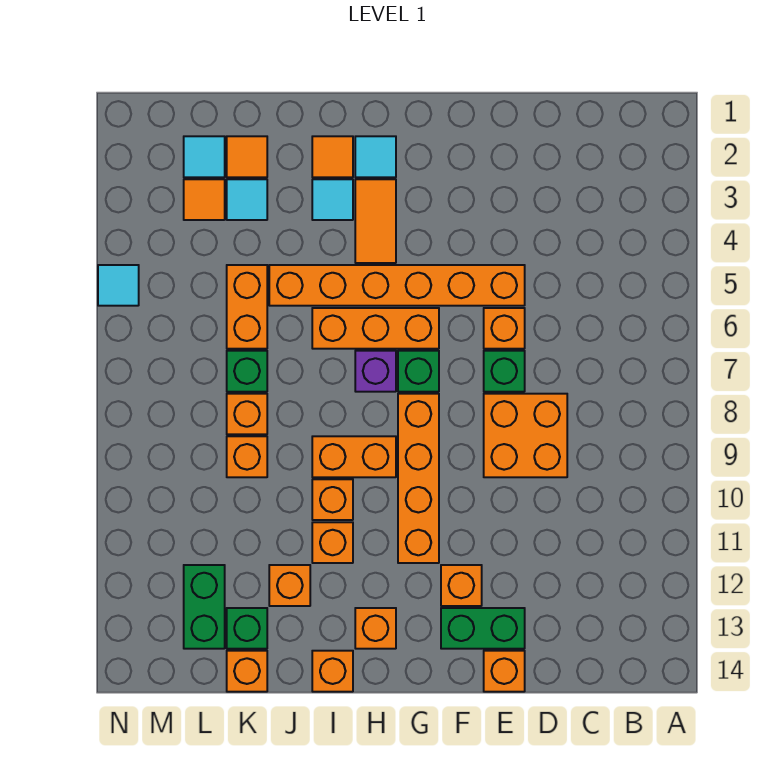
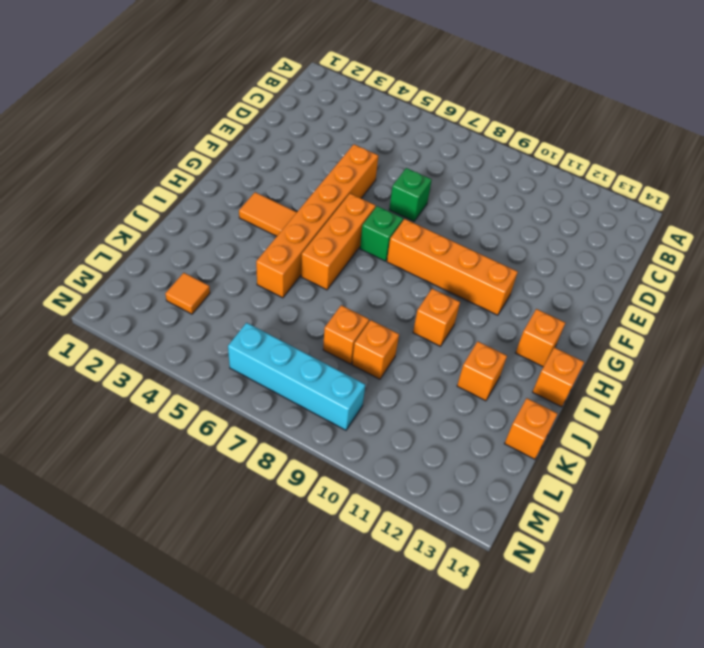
cyan 1x4 brick [228,323,365,430] -> none
none -> orange 2x2 brick [484,394,567,477]
none -> orange 1x1 brick [484,308,525,349]
none -> green 1x2 brick [441,608,525,649]
none -> orange 1x1 brick [484,651,525,692]

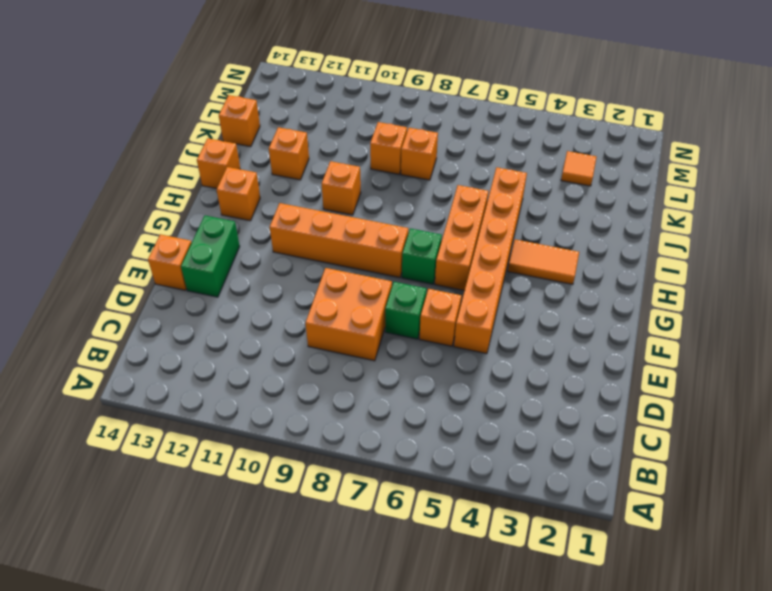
none -> orange 1x1 brick [441,565,482,606]
none -> cyan 1x1 tile [355,136,396,177]
none -> purple 1x1 brick [355,351,396,392]
none -> orange 1x2 brick [312,436,396,477]

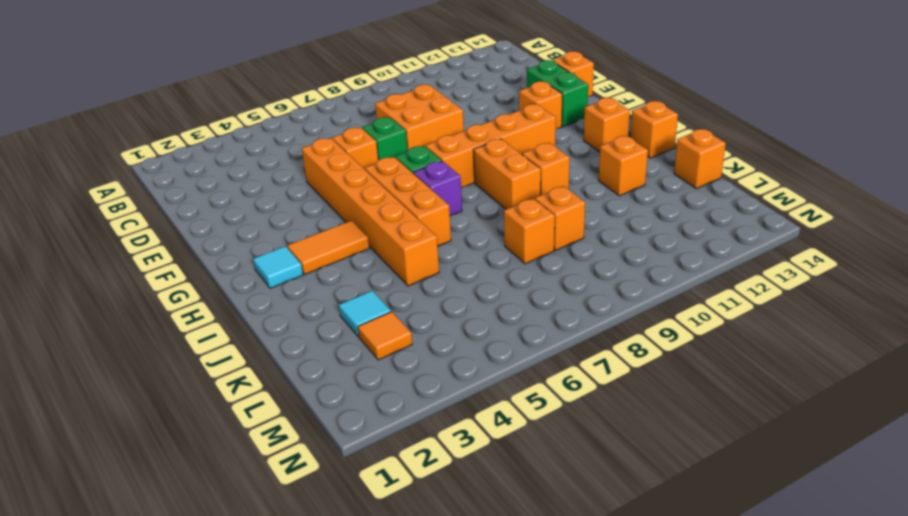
none -> orange 1x1 tile [312,136,353,177]
none -> cyan 1x1 tile [312,179,353,220]
none -> orange 1x1 brick [312,522,353,563]
none -> orange 1x1 tile [227,136,267,177]

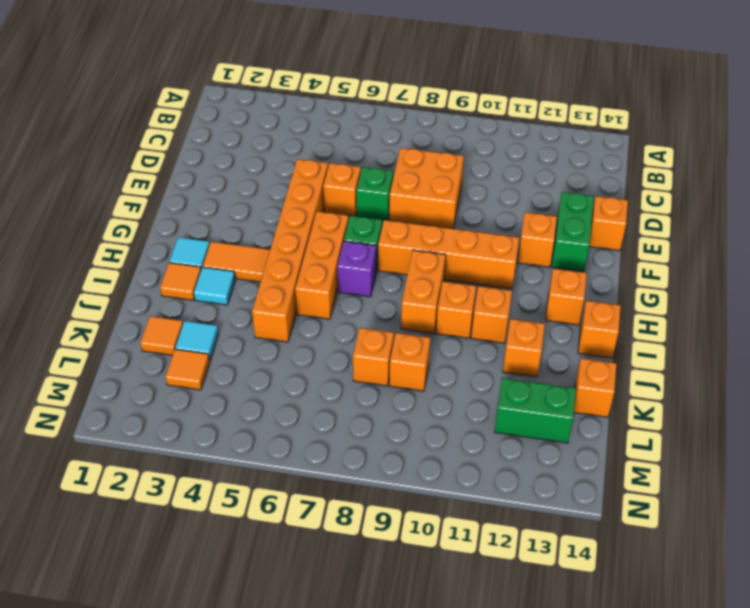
none -> orange 1x2 brick [227,265,267,349]
none -> green 1x1 brick [227,351,267,392]
none -> green 1x1 brick [227,608,267,649]
none -> cyan 1x1 tile [184,136,225,177]

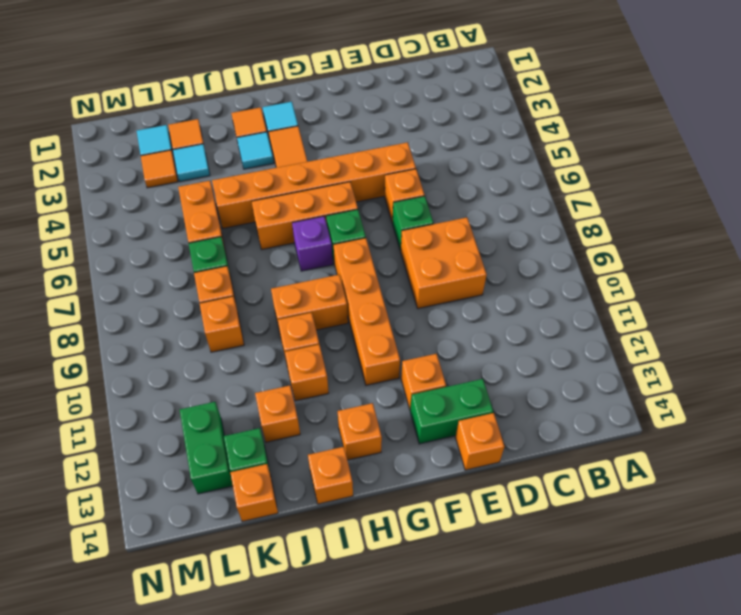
none -> cyan 1x1 tile [98,265,139,306]

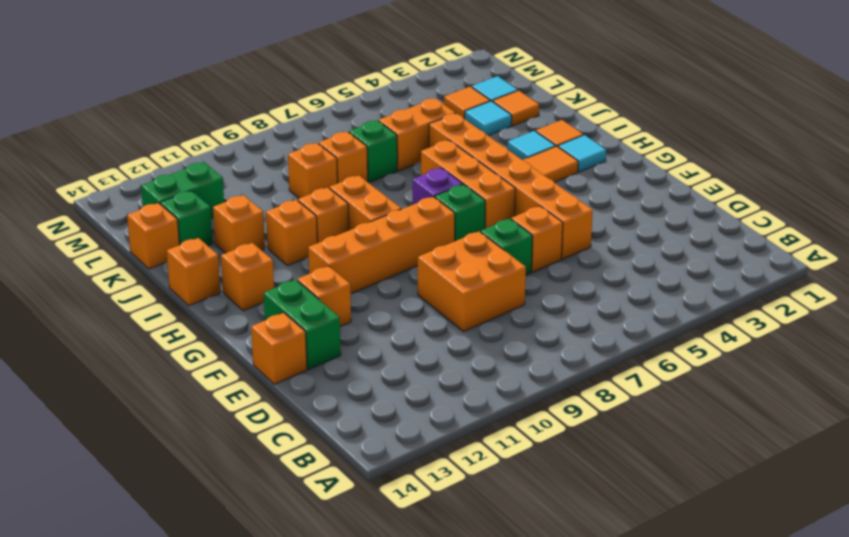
none -> cyan 1x1 tile [98,265,139,306]

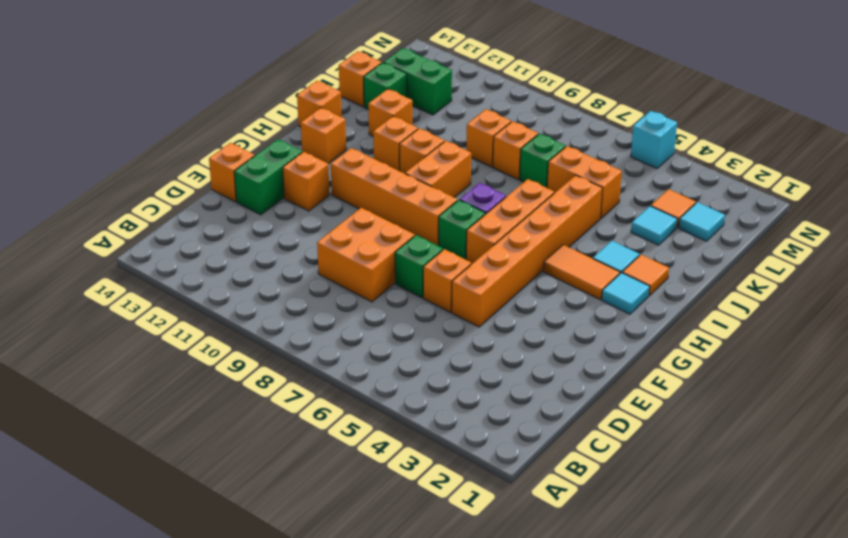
cyan 1x1 brick [631,111,677,168] -> cyan 1x1 tile [98,265,139,306]
none -> orange 1x1 tile [227,136,267,177]

